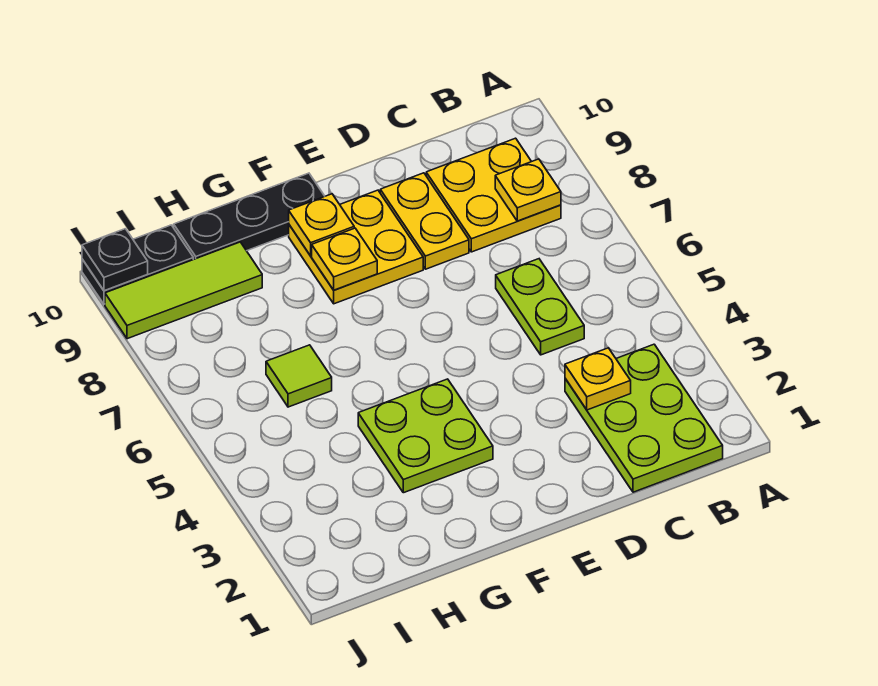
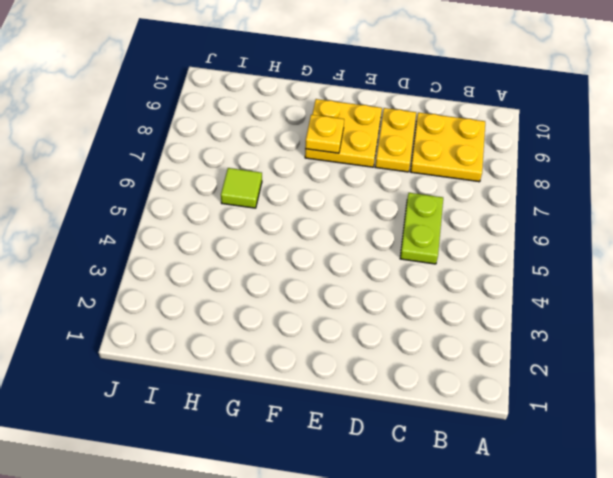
none -> lime 2x3 plate [565,344,723,492]
none -> lime 2x2 plate [358,379,493,493]
none -> black 1x3 plate [174,173,325,259]

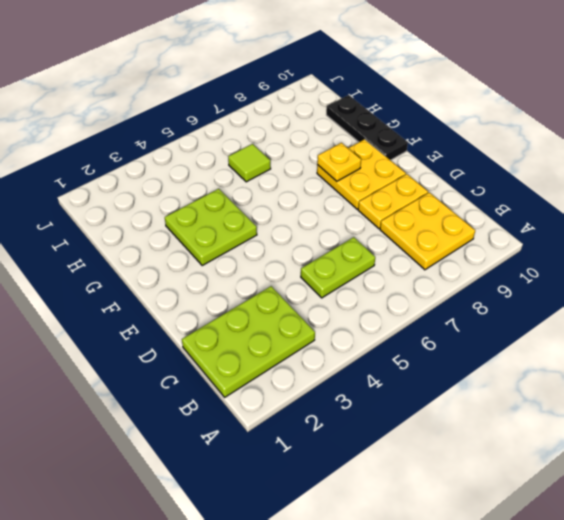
none -> lime 1x3 tile [105,242,262,339]
none -> black 1x2 plate [82,225,193,304]
none -> yellow 1x1 plate [495,159,561,221]

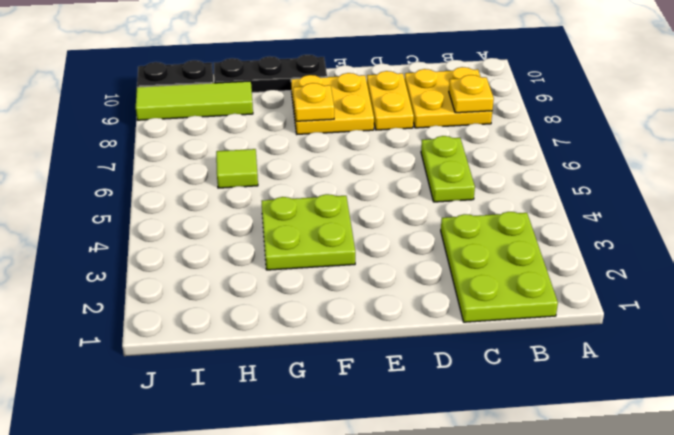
none -> yellow 1x1 plate [565,348,631,410]
none -> yellow 1x1 plate [289,194,354,256]
none -> black 1x1 plate [82,229,148,291]

